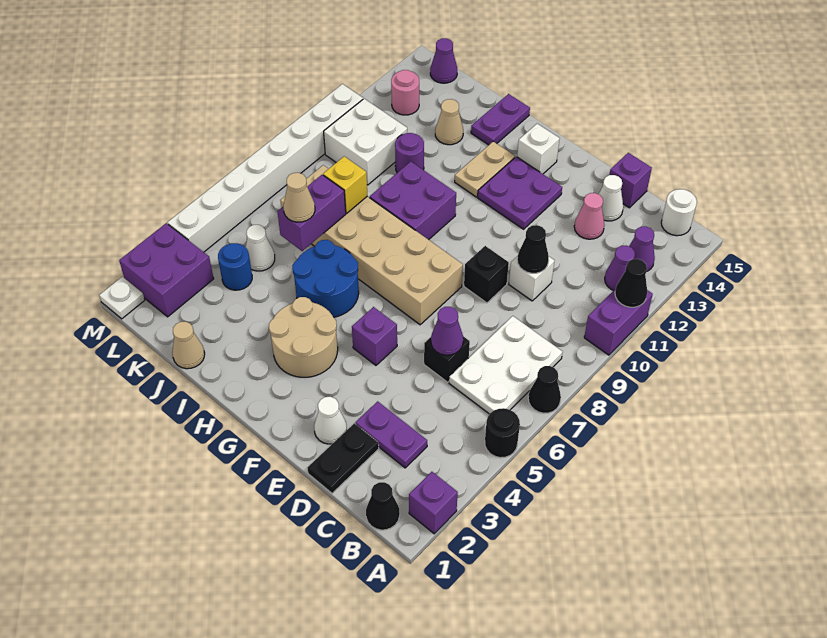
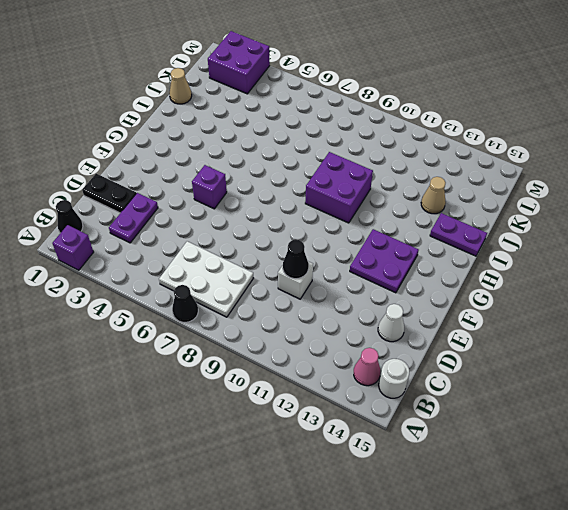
pink 1x1 cone [354,348,380,386] -> pink 1x1 cone moved to [574,193,604,239]
none -> black 1x1 round brick [485,408,520,458]
none -> purple 1x2 brick [584,289,653,355]
none -> purple 1x1 cone [605,246,635,291]
none -> purple 1x1 cone [629,226,655,272]

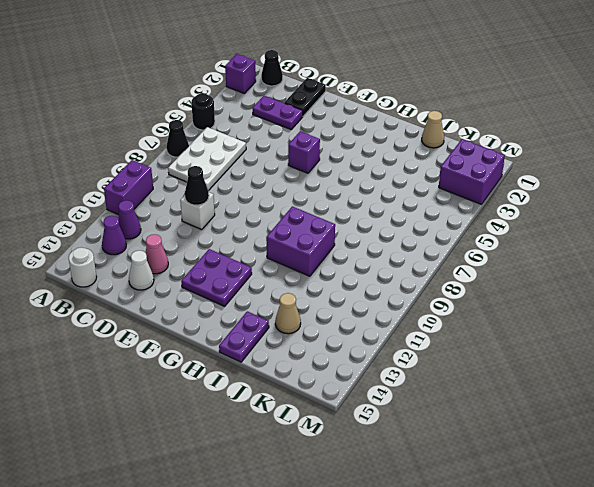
none -> black 1x1 brick [424,336,470,382]
none -> purple 1x1 brick [609,153,652,208]
none -> white 1x1 cone [314,397,347,444]
none -> black 1x1 brick [464,246,509,303]

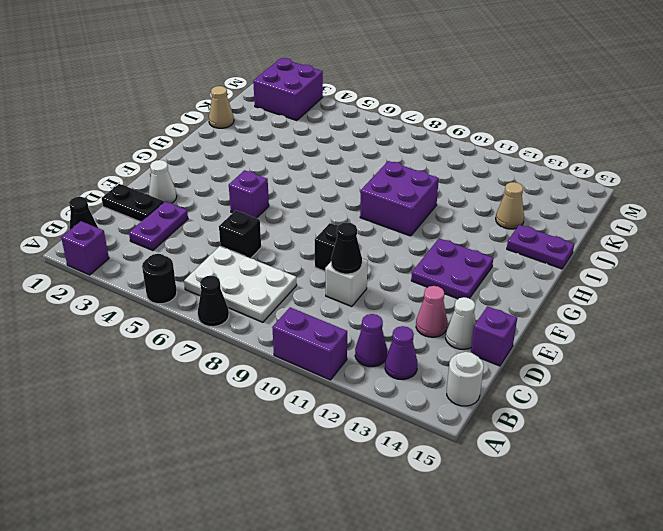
none -> tan 2x6 brick [280,165,463,325]
none -> tan 2x2 round brick [269,297,338,377]
none -> white 1x1 brick [517,124,560,174]
none -> blue 2x2 round brick [292,240,359,317]

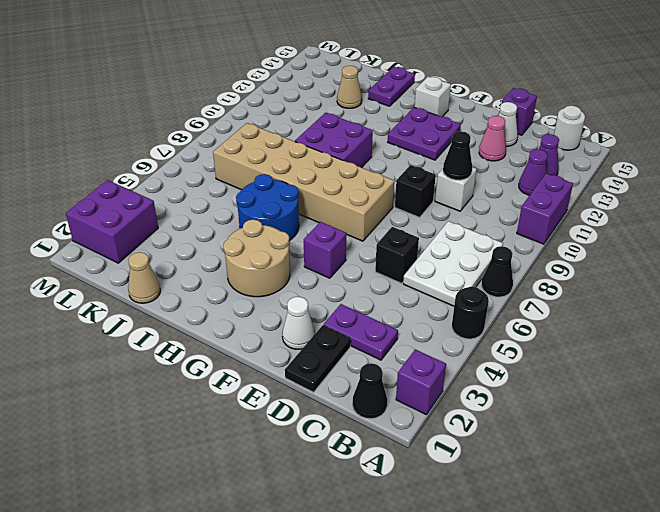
none -> tan 1x2 plate [455,142,515,197]
none -> purple 1x1 round brick [395,133,424,173]
none -> blue 1x1 round brick [218,243,252,290]
none -> white 1x1 cone [246,225,275,271]

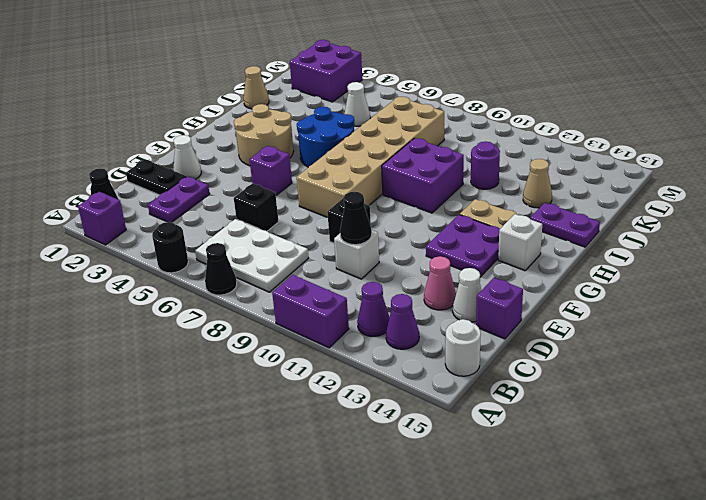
none -> blue 1x1 round brick [218,243,252,290]
none -> white 2x2 brick [324,99,407,185]
none -> pink 1x1 round brick [391,70,419,115]
none -> purple 1x1 cone [430,38,457,83]

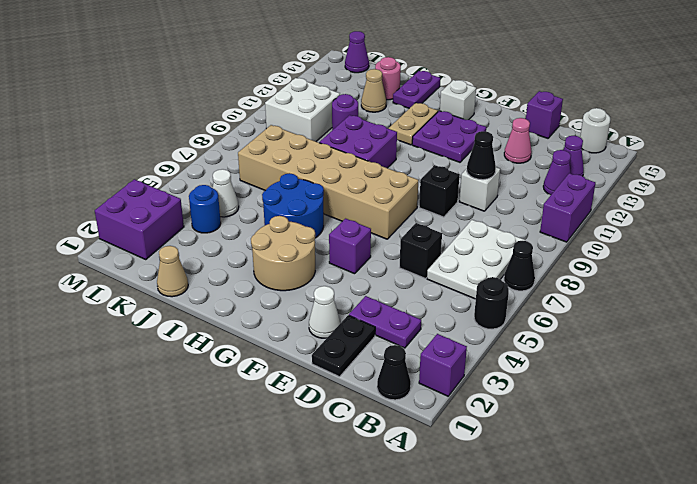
pink 1x1 round brick [375,57,401,100] -> pink 1x1 round brick moved to [391,70,419,115]
none -> white 1x1 cone [599,175,623,221]
none -> white 1x1 plate [99,277,145,319]
none -> white 1x8 brick [168,84,363,252]
none -> black 1x1 cone [615,259,647,307]

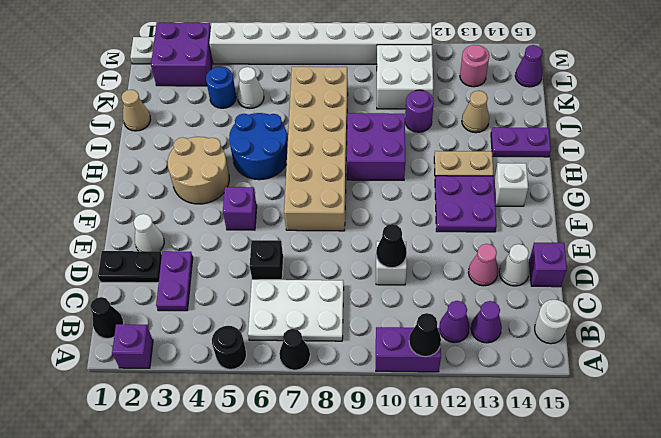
none -> black 1x1 brick [464,246,509,303]
none -> purple 1x1 cone [431,307,463,355]
none -> purple 1x2 brick [277,175,346,251]
none -> yellow 1x1 brick [323,156,367,213]

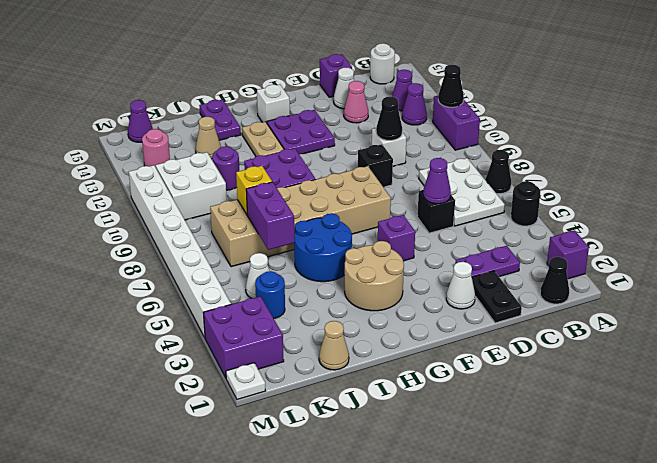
none -> tan 1x1 cone [283,173,315,222]

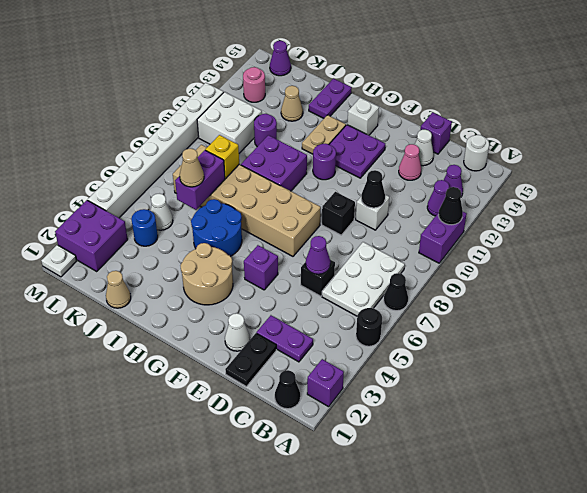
purple 1x1 round brick [313,144,336,180] -> none

